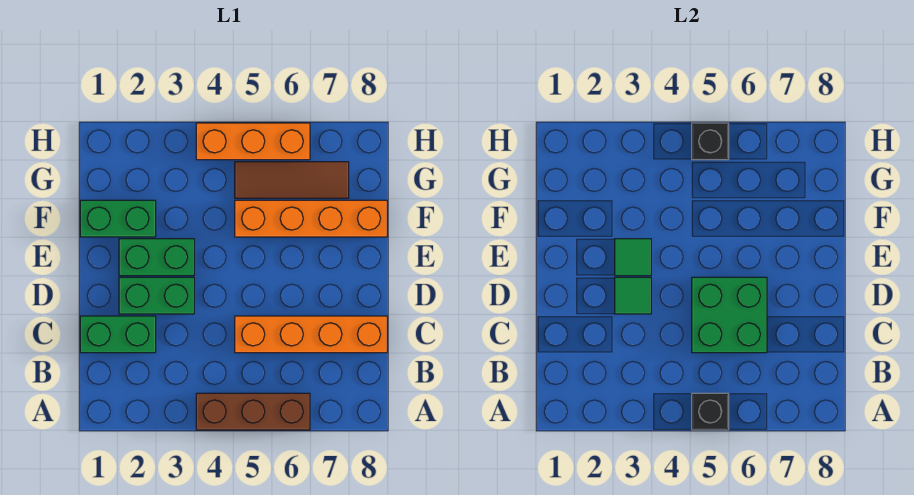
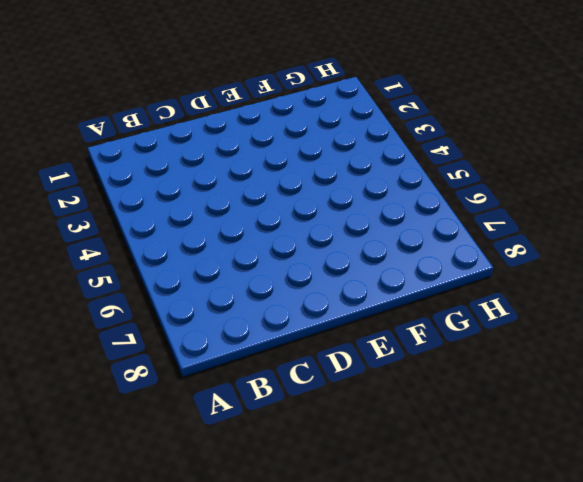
none -> brown 1x3 brick [196,393,310,430]
none -> green 1x2 brick [80,316,156,353]
none -> orange 1x4 brick [235,316,387,353]

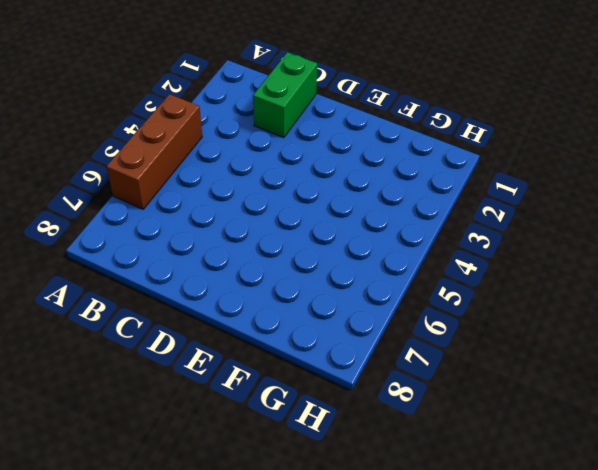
none -> orange 1x4 brick [235,316,387,353]
none -> green 1x2 brick [119,277,194,314]
none -> green 1x2 brick [119,239,194,276]

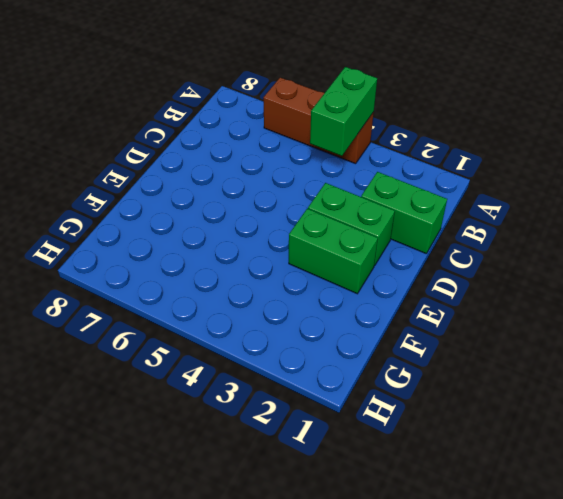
green 1x2 brick [310,67,377,156] -> green 1x2 brick turned to [80,200,156,237]
none -> orange 1x4 brick [235,316,387,353]
none -> orange 1x4 brick [235,200,387,237]
none -> brown 1x3 tile [235,162,349,198]

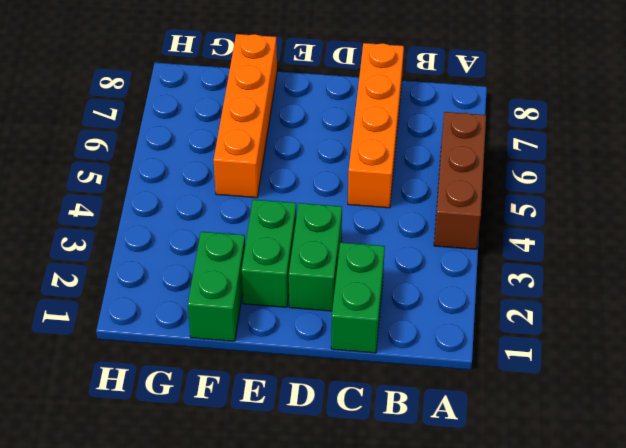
none -> brown 1x3 tile [235,162,349,198]
none -> orange 1x3 brick [196,123,310,160]
none -> black 1x1 brick [692,393,729,430]

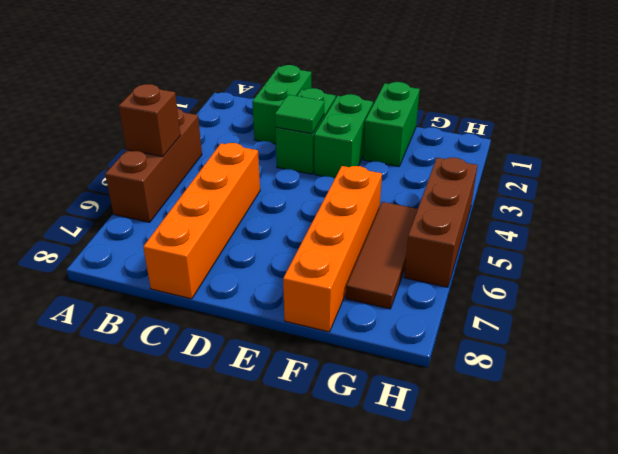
brown 1x1 brick [119,84,181,157] -> black 1x1 brick [692,393,729,430]
brown 1x3 brick [404,158,478,287] -> orange 1x3 brick [196,123,310,160]
none -> green 2x2 brick [692,277,767,353]
none -> green 1x1 tile [615,239,651,276]
none -> black 1x1 brick [692,123,729,160]

